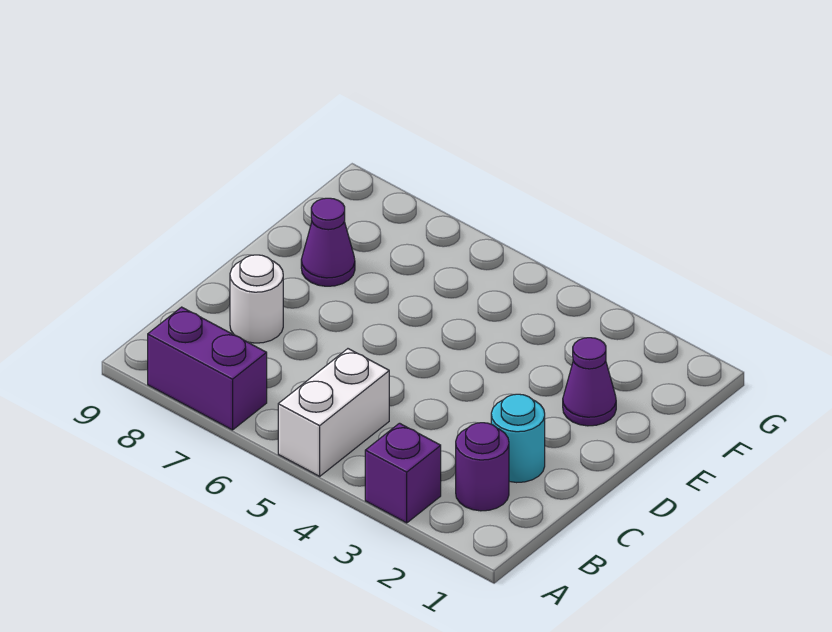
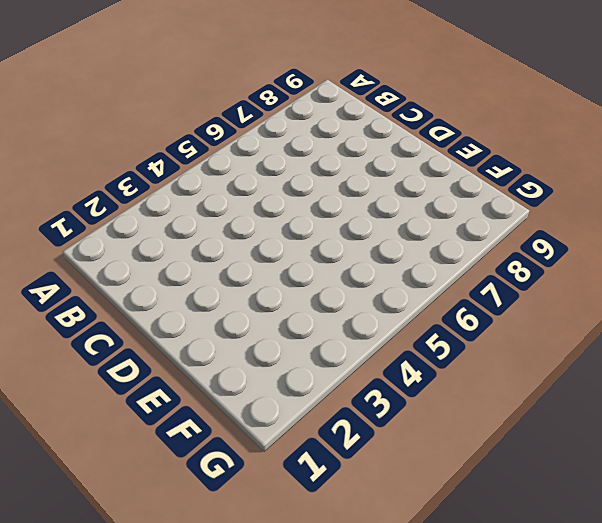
none -> purple 1x1 brick [365,423,441,523]
none -> white 1x2 brick [278,349,389,476]

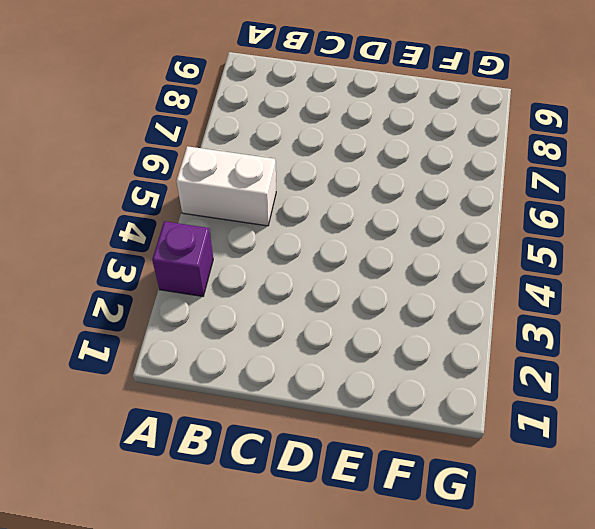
none -> purple 1x2 brick [148,307,267,430]
none -> purple 1x1 round brick [456,423,509,511]

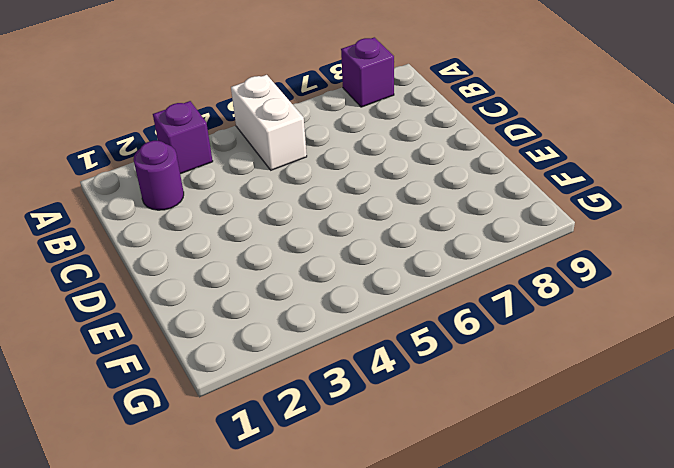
purple 1x1 brick [341,37,394,107] -> purple 1x2 brick [148,307,267,430]
none -> cyan 1x1 round brick [491,394,545,483]
none -> white 1x1 round brick [230,255,283,343]

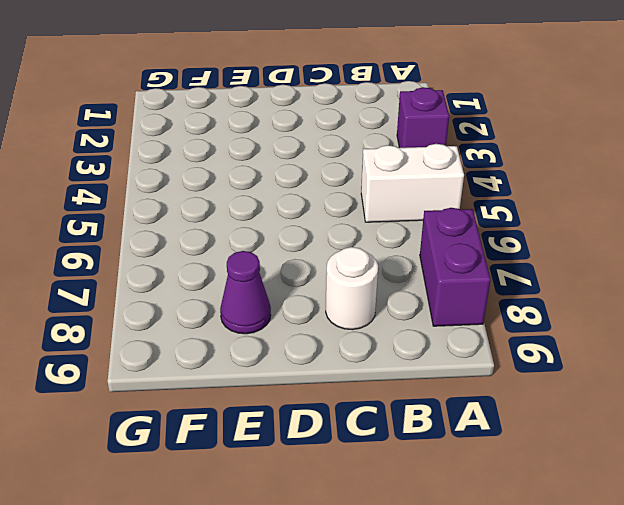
none -> purple 1x1 round brick [456,423,509,511]
none -> cyan 1x1 round brick [491,394,545,483]

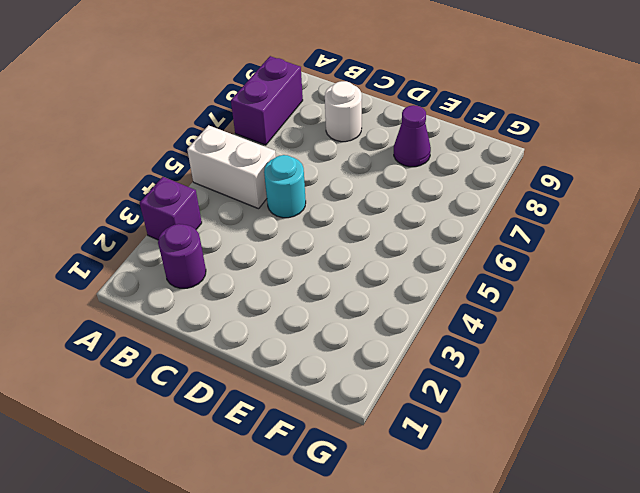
cyan 1x1 round brick [264,155,306,218] -> cyan 1x1 round brick moved to [491,394,545,483]
none -> purple 1x1 cone [563,338,616,426]

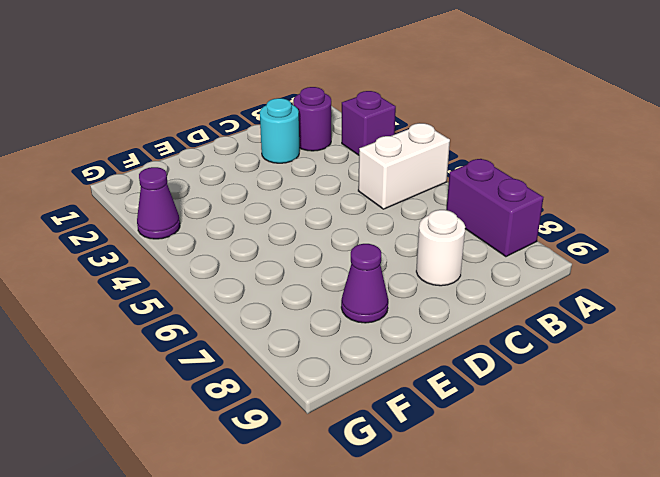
purple 1x1 cone [137,167,180,239] -> purple 1x1 cone moved to [563,338,616,426]

